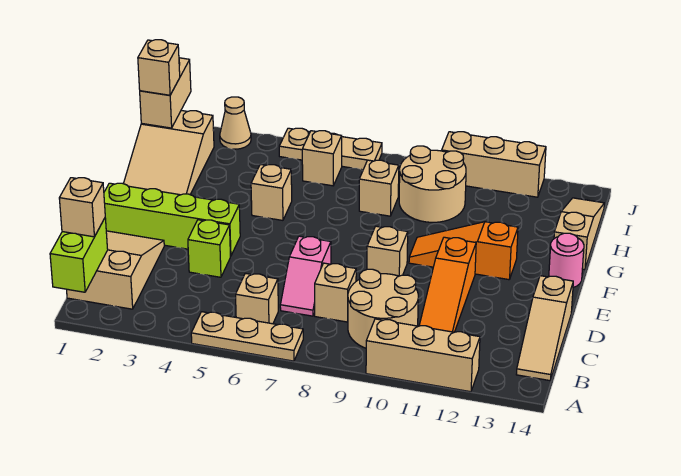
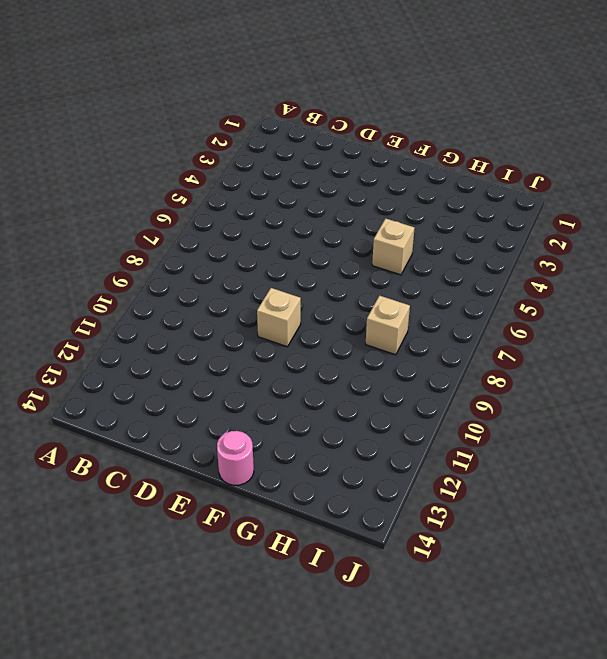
none -> tan 1x3 plate [191,312,303,361]
none -> tan 1x3 brick [366,319,480,392]
none -> tan 2x3 slope [66,231,164,309]

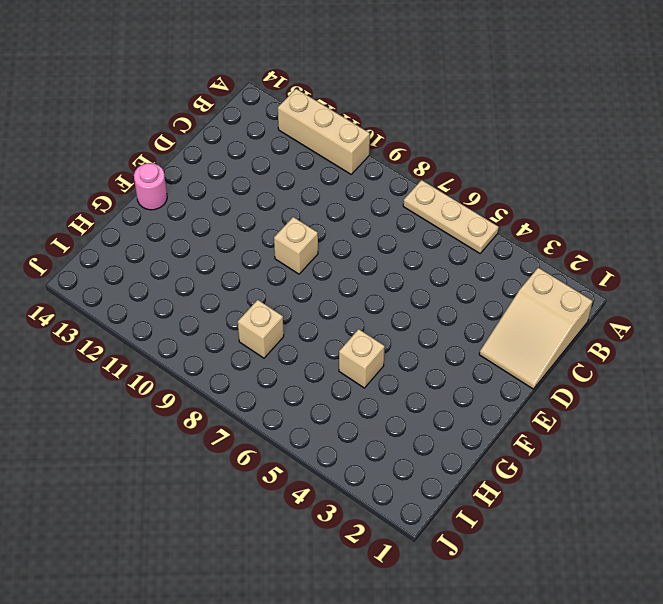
none -> tan 1x1 brick [236,273,278,324]
none -> tan 2x2 round brick [348,269,418,348]
none -> tan 1x3 slope [516,276,573,381]

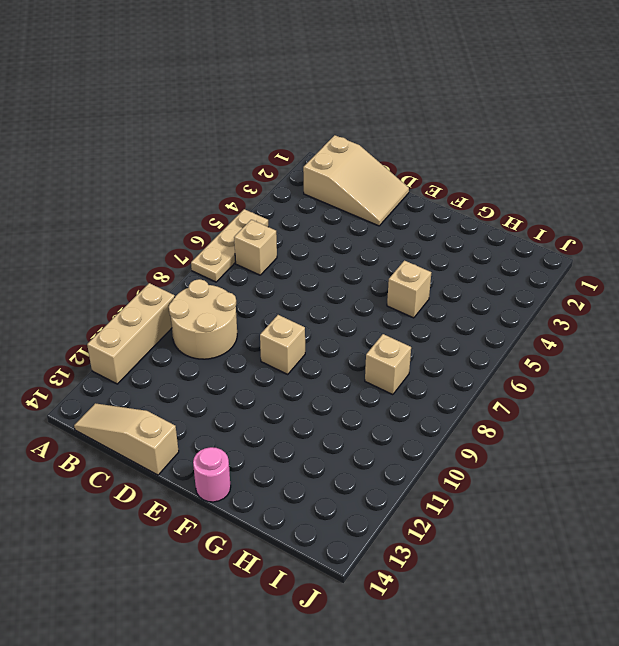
none -> pink 1x2 slope [280,236,331,316]
none -> tan 1x1 brick [315,263,356,322]
none -> orange 1x3 slope [419,237,476,332]

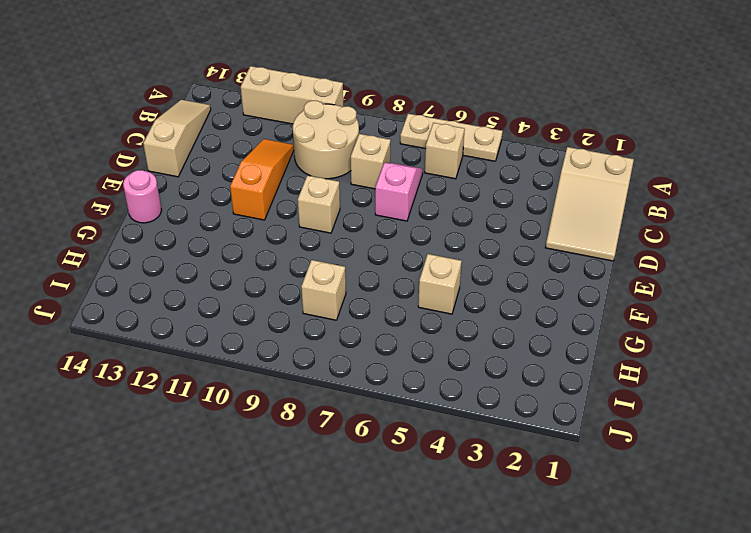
none -> lime 1x1 brick [188,220,230,277]
none -> lime 1x4 brick [104,183,240,256]
none -> orange 1x3 slope [409,222,518,280]

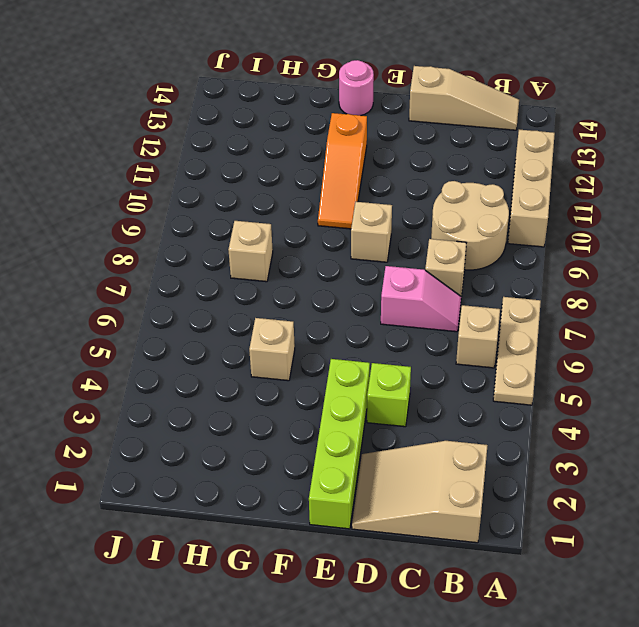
none -> orange 1x3 slope [419,237,476,332]
none -> tan 2x3 slope [123,111,214,195]
none -> tan 1x3 slope [554,198,604,270]

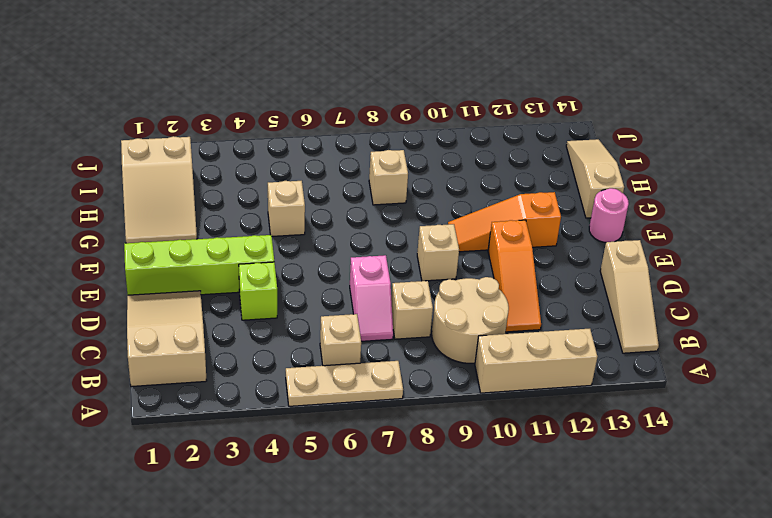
none -> tan 2x2 round brick [399,146,466,222]
none -> tan 1x1 brick [302,131,342,186]
none -> tan 1x1 cone [220,97,251,149]

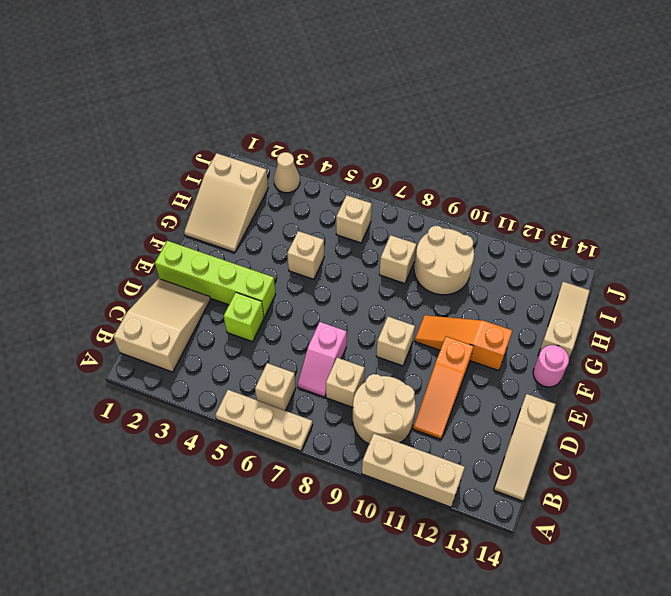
none -> tan 1x3 plate [279,128,382,170]
none -> tan 1x3 brick [442,132,546,197]
none -> lime 1x2 brick [50,218,108,292]

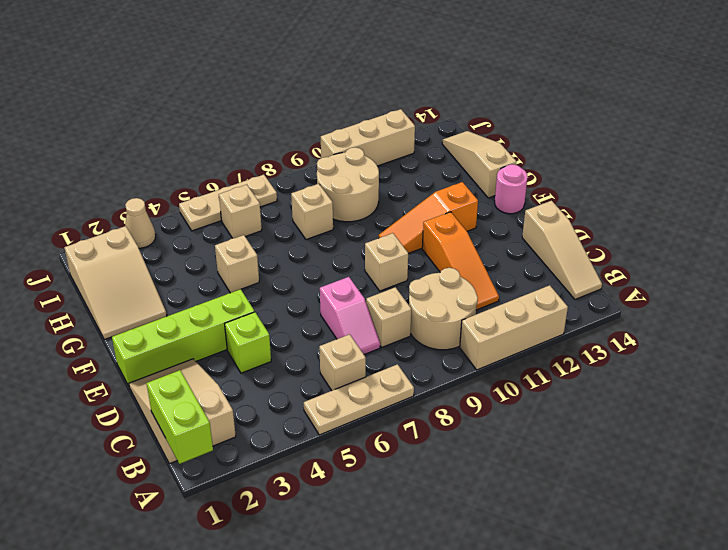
none -> tan 1x2 brick [140,58,191,128]
none -> tan 1x1 brick [59,178,105,237]
none -> tan 1x1 brick [138,40,180,95]

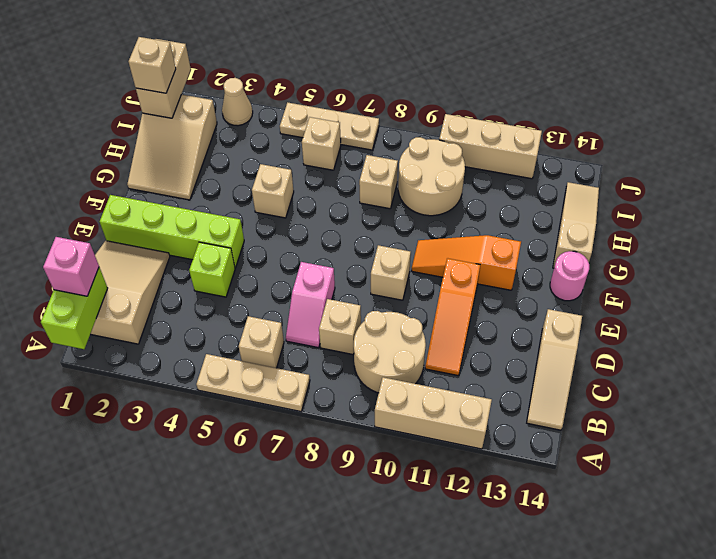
pink 1x1 brick [43,237,99,296] -> tan 1x1 brick [59,178,105,237]

